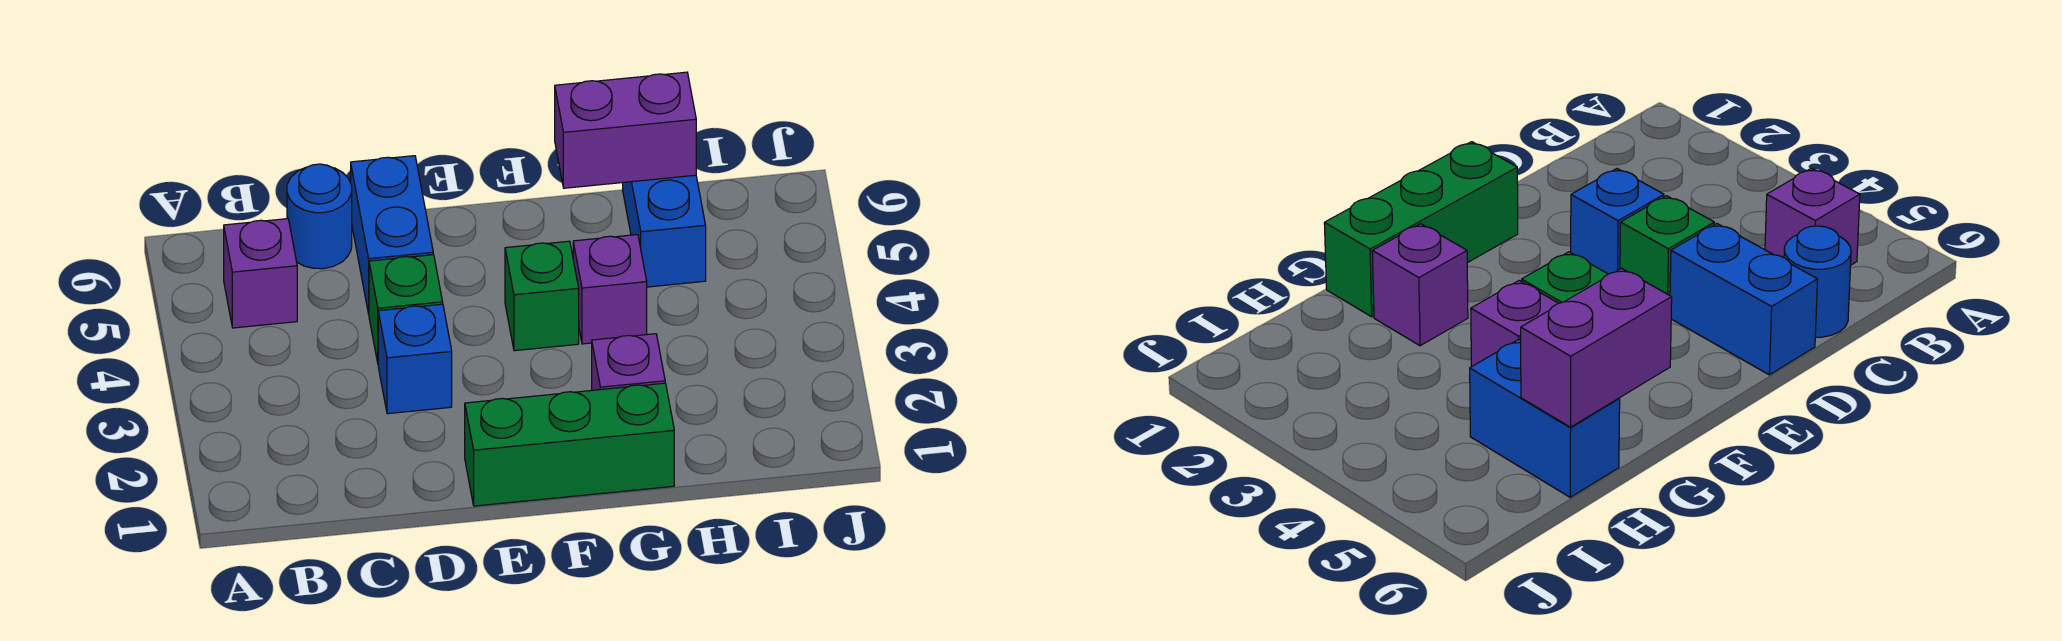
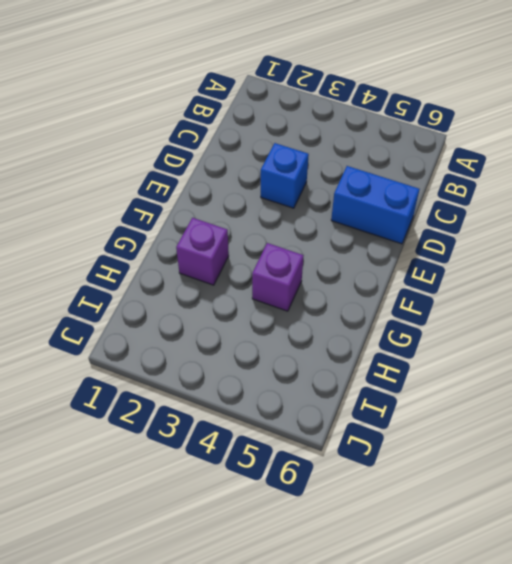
none -> purple 1x1 brick [224,219,297,328]
none -> blue 1x1 round brick [287,164,352,269]

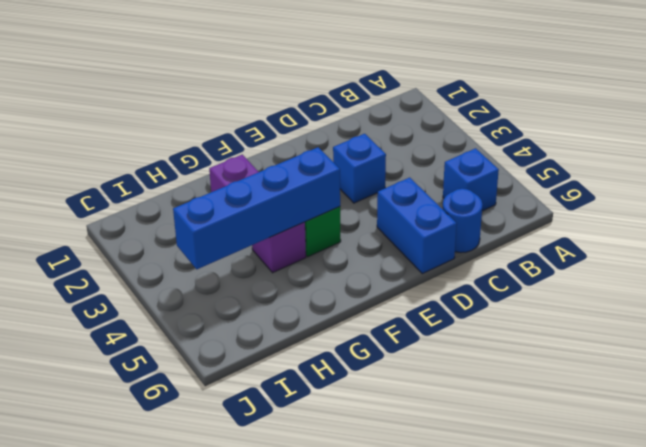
blue 1x1 brick [443,148,499,211] -> purple 1x1 brick [224,219,297,328]
blue 1x4 brick [173,147,340,269] -> none
none -> green 1x1 brick [369,255,443,362]
none -> green 1x3 brick [465,383,674,506]

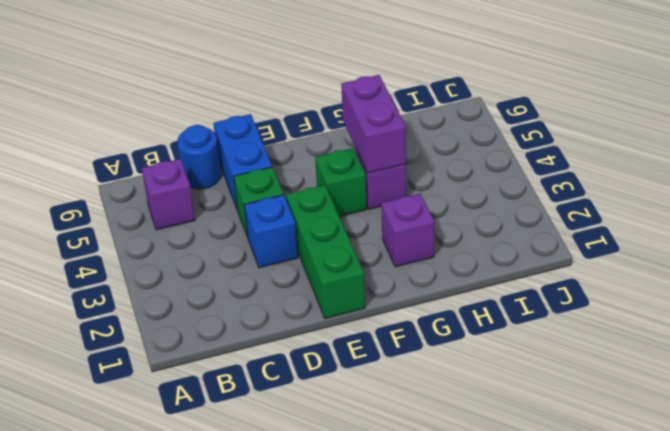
green 1x3 brick [286,185,365,318] -> green 1x3 brick turned to [465,383,674,506]
purple 1x2 brick [341,75,406,173] -> purple 1x2 brick turned to [555,72,696,188]
none -> blue 1x2 brick [623,175,706,287]

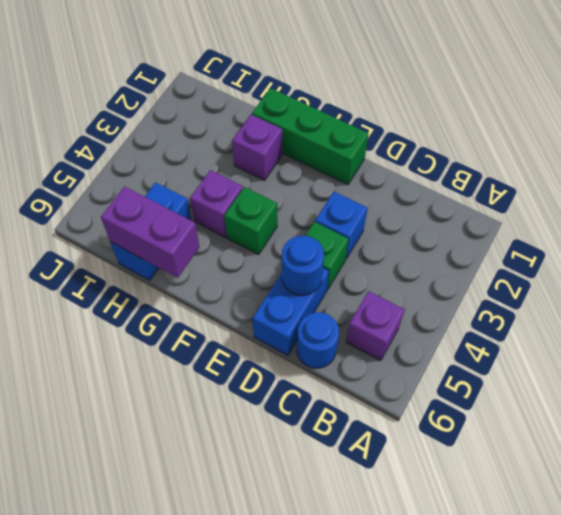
blue 1x1 round brick [282,236,324,295] -> none

